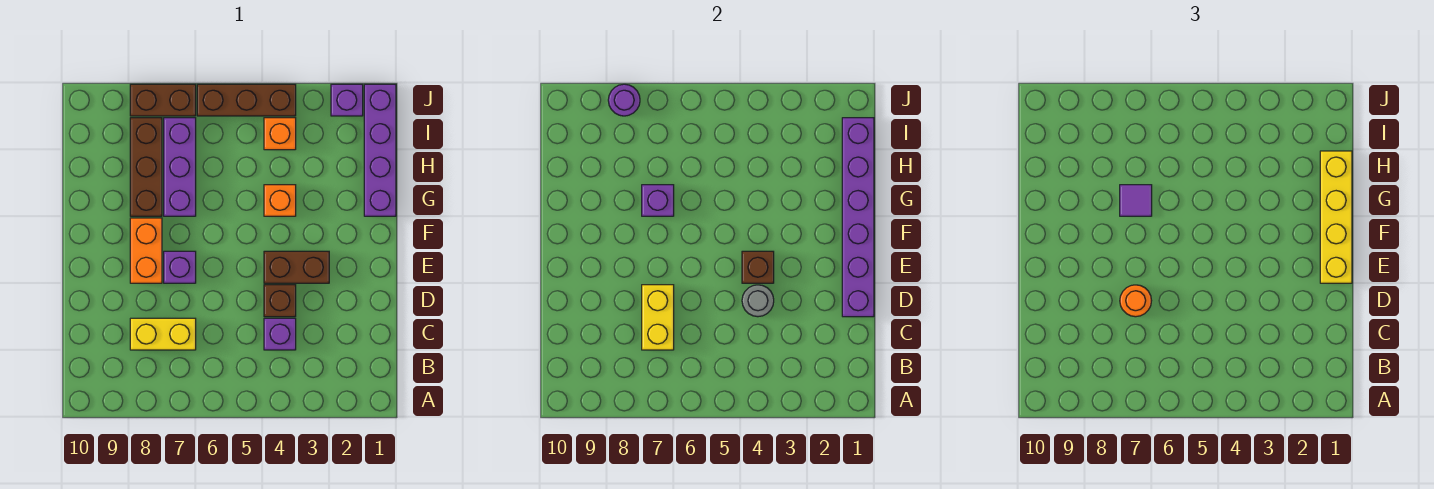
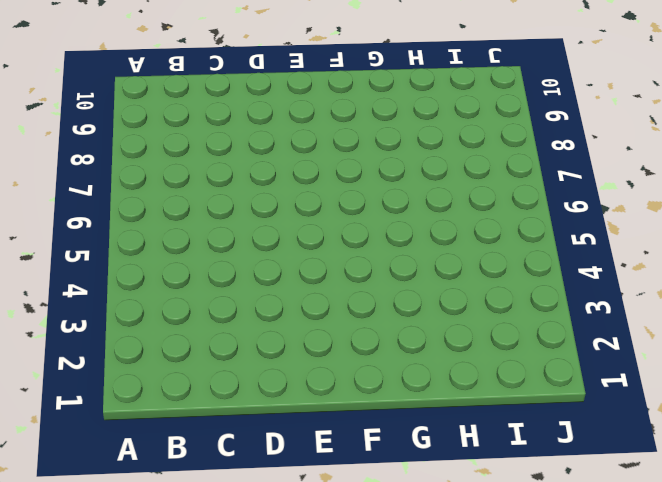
none -> purple 1x1 brick [264,318,296,350]
none -> yellow 1x2 brick [130,318,196,350]
none -> brown 1x1 brick [264,285,296,317]

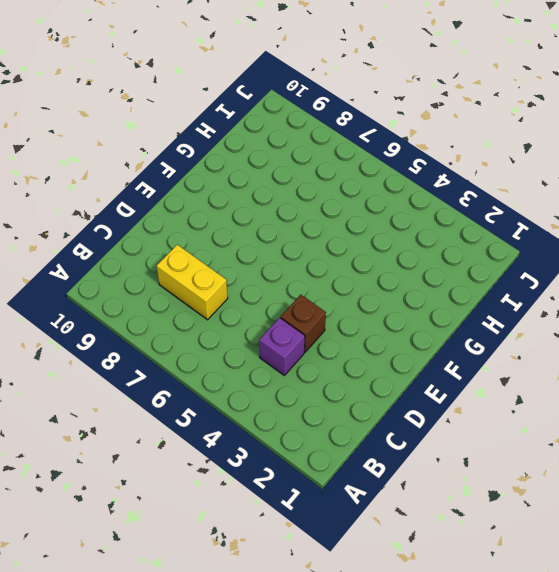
none -> brown 1x2 brick [264,251,329,283]
none -> purple 1x1 brick [164,251,196,283]
none -> orange 1x2 brick [130,218,162,283]

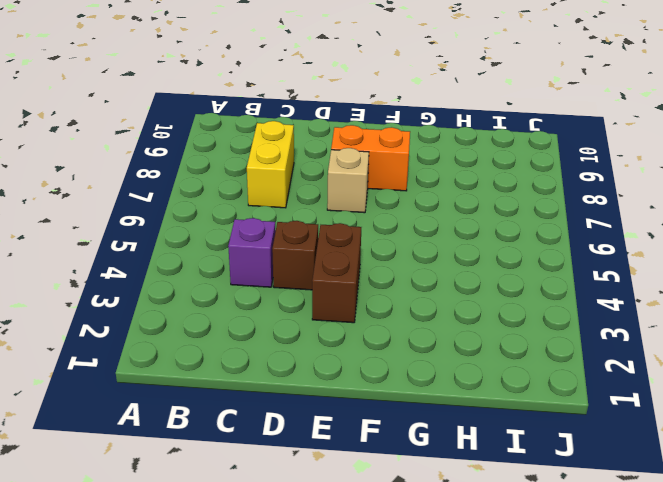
tan 1x1 brick [327,148,369,213] -> purple 1x1 brick [164,251,196,283]
none -> purple 1x4 brick [364,84,396,216]
none -> orange 1x1 brick [264,185,296,216]
none -> purple 1x3 brick [164,118,196,216]

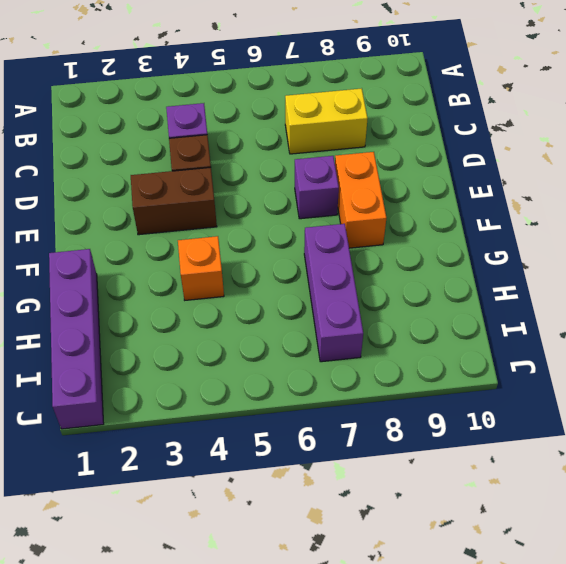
none -> brown 1x3 brick [130,118,162,216]
none -> orange 1x1 brick [264,118,296,150]
none -> purple 1x1 brick [331,84,363,116]

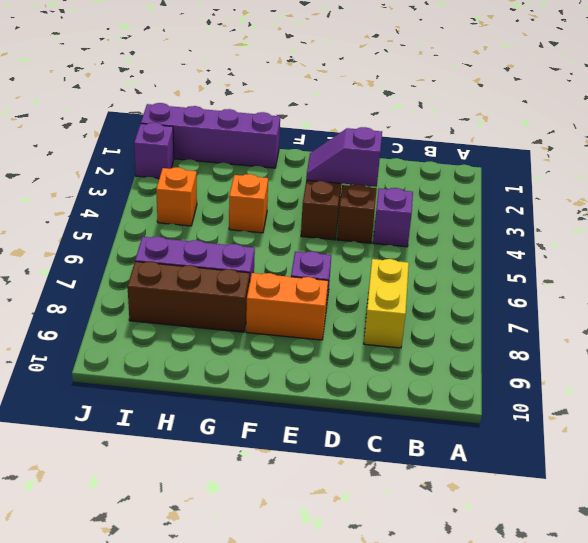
purple 1x2 slope [306,127,382,187] -> none
none -> brown 1x3 brick [197,84,296,116]
none -> brown 1x2 brick [130,84,196,116]
none -> yellow 1x2 brick [642,285,674,350]

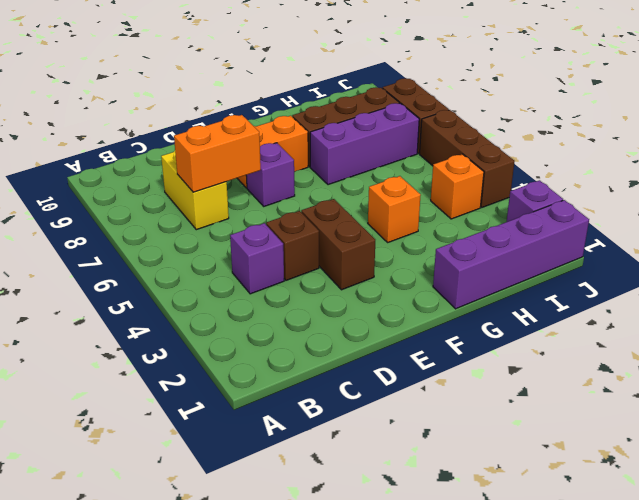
orange 1x2 brick [174,115,261,192] -> yellow 1x2 brick [642,285,674,350]
none -> purple 1x6 brick [842,118,874,317]
none -> grey 1x1 round brick [742,285,774,317]
none -> brown 1x1 brick [742,251,774,283]

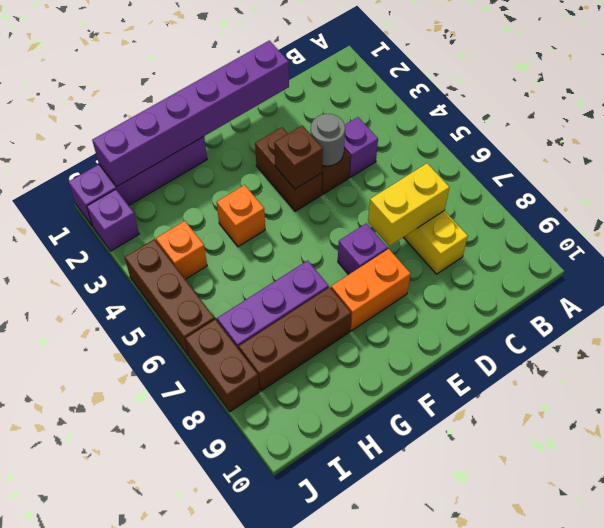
none -> purple 1x1 brick [642,185,674,216]
none -> purple 1x1 round brick [608,84,640,116]
none -> orange 1x1 round brick [1120,285,1152,317]

